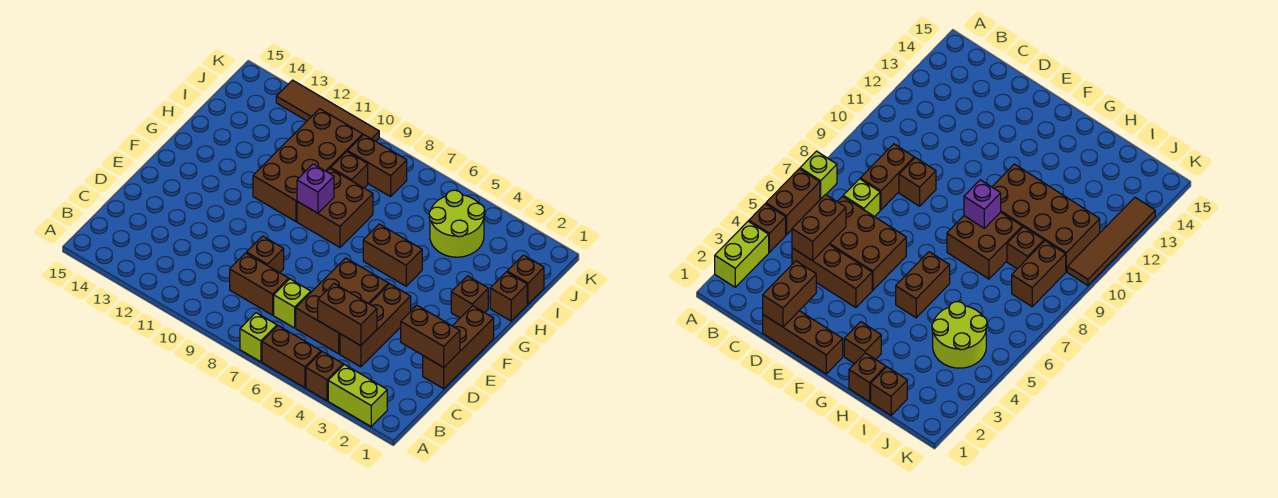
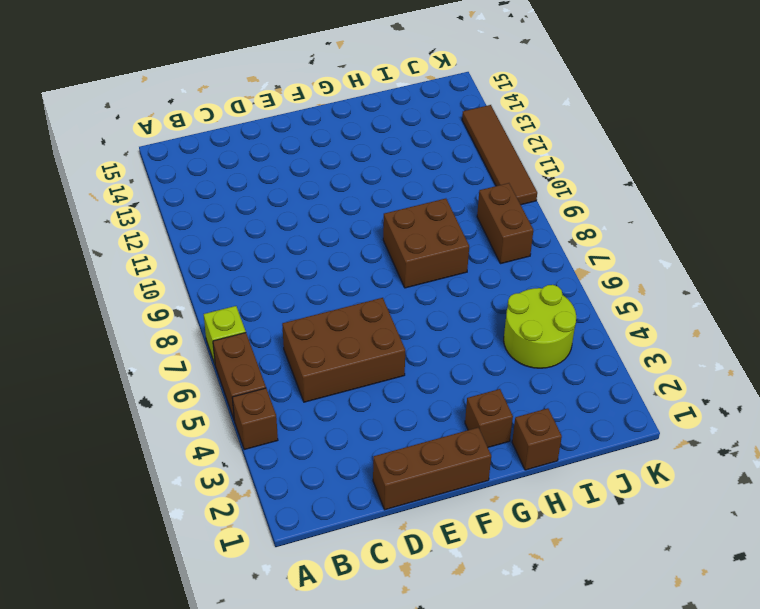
none -> lime 1x2 brick [328,364,387,426]
none -> brown 1x3 brick [340,284,411,367]
none -> lime 1x1 brick [274,279,311,328]

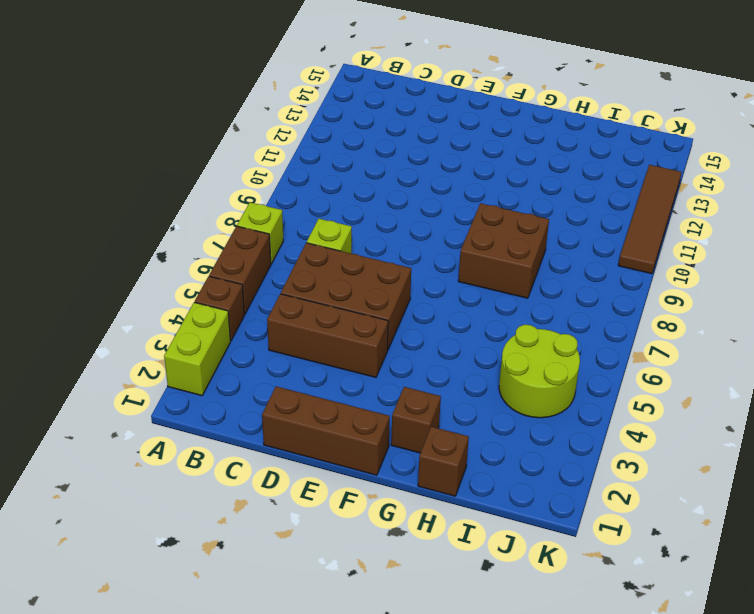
none -> brown 1x2 brick [230,253,289,315]
none -> brown 1x1 brick [247,236,284,273]
none -> brown 1x2 brick [363,224,422,286]

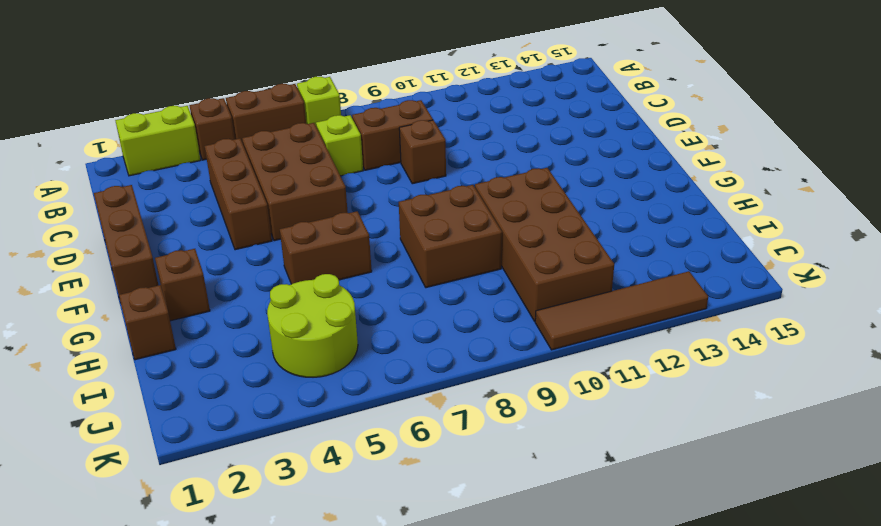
none -> brown 1x1 brick [507,255,544,304]
none -> brown 1x1 brick [331,152,368,188]
none -> brown 1x2 brick [348,135,407,197]

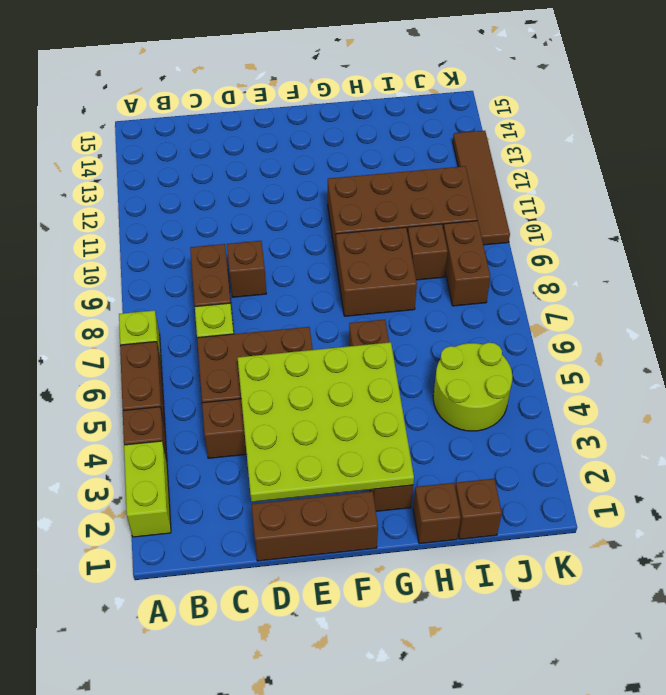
lime 4x4 plate [238,342,414,502] -> brown 1x2 brick [401,305,460,367]
none -> brown 1x2 brick [318,284,377,346]
none -> purple 1x1 brick [297,164,334,213]

